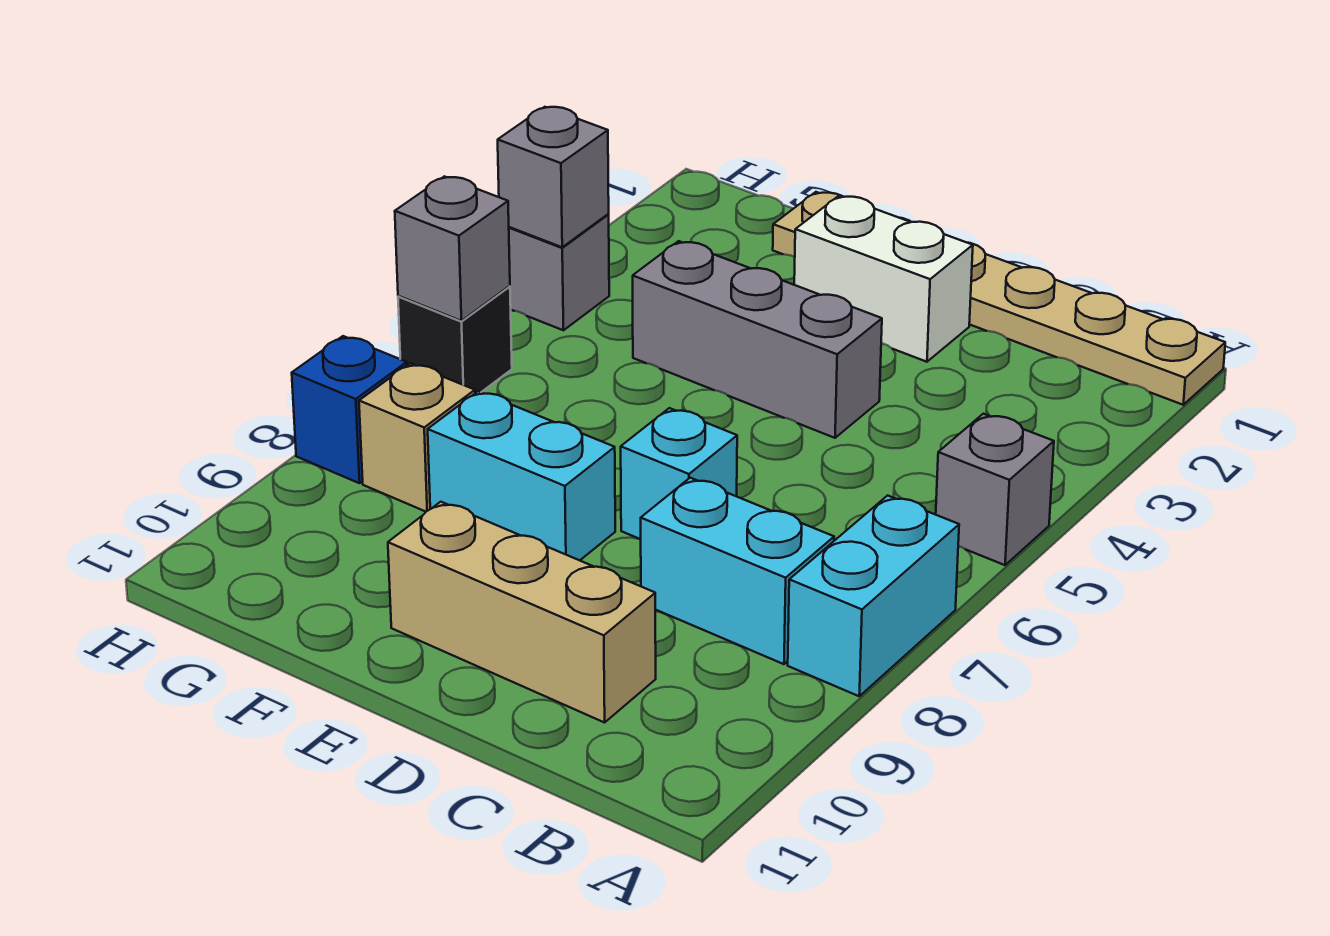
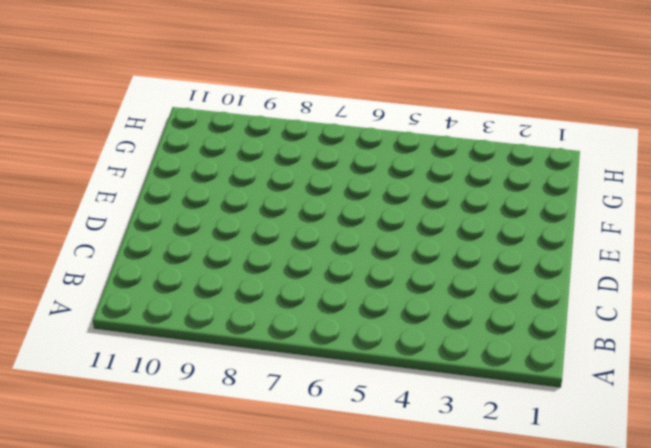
none -> tan 1x6 plate [773,192,1225,405]
none -> grey 1x1 brick [936,414,1054,565]
none -> cyan 1x2 brick [788,496,959,696]

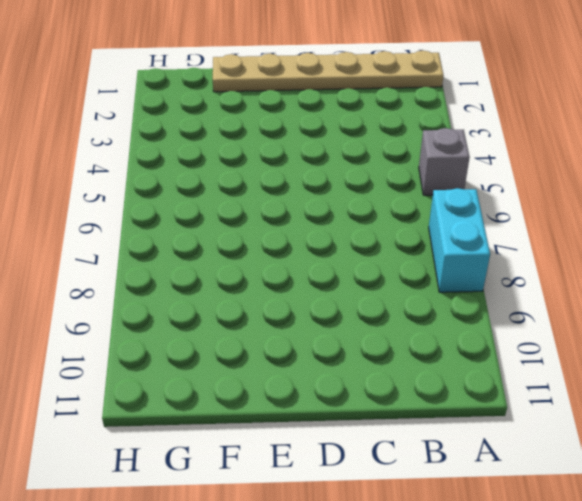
none -> cyan 1x2 brick [640,478,834,664]
none -> tan 1x3 brick [388,502,656,723]
none -> white 1x2 brick [794,196,973,362]

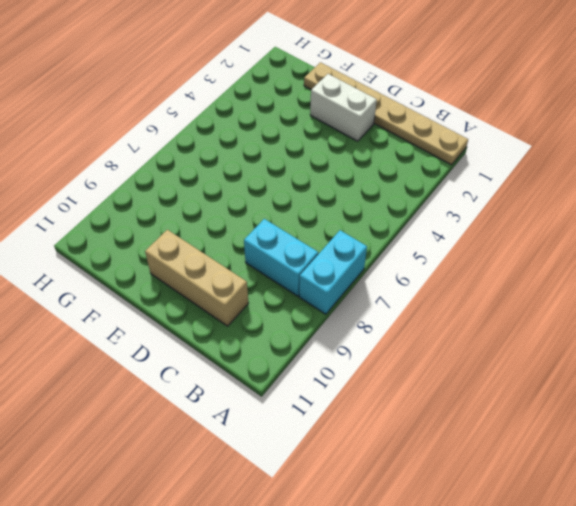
none -> grey 1x1 brick [936,414,1054,565]
none -> grey 1x3 brick [633,241,882,438]
none -> cyan 1x1 brick [621,408,737,539]

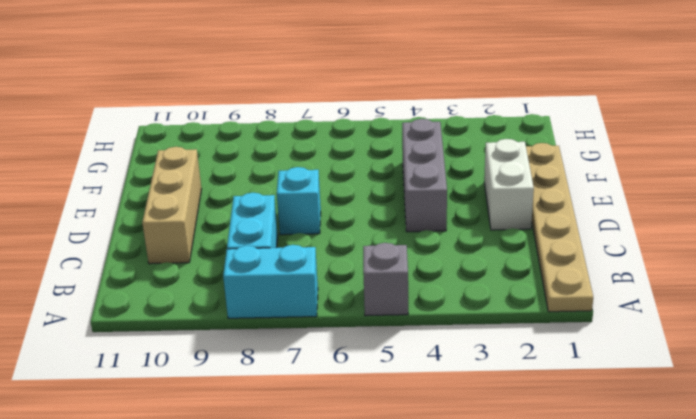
none -> cyan 1x2 brick [428,391,615,560]
none -> tan 1x1 brick [359,363,475,512]
none -> grey 1x1 brick [509,214,609,330]

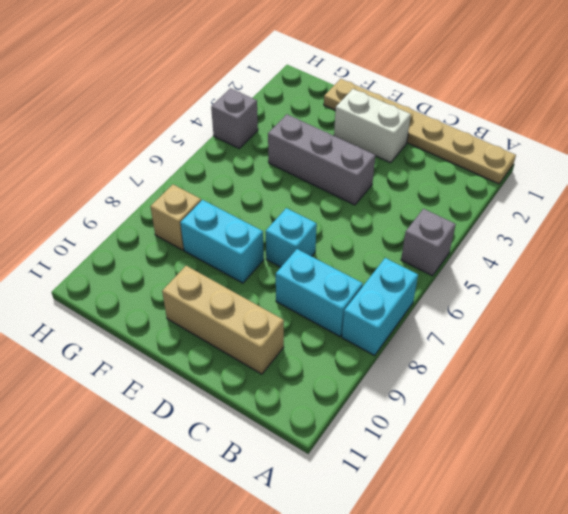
none -> black 1x1 brick [398,286,512,393]
none -> blue 1x1 brick [292,336,407,483]
none -> grey 1x1 brick [498,107,609,247]

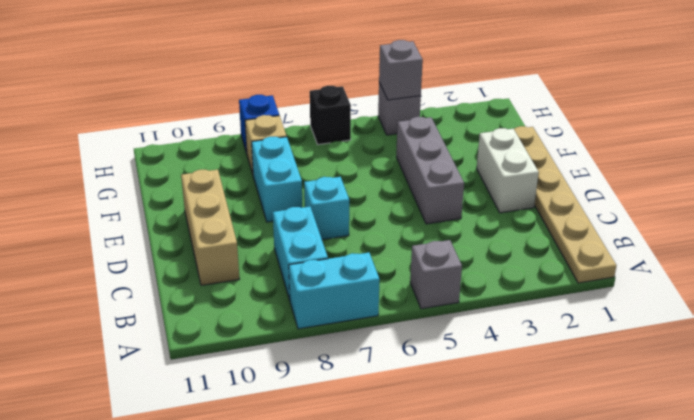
none -> grey 1x1 brick [395,176,510,321]

